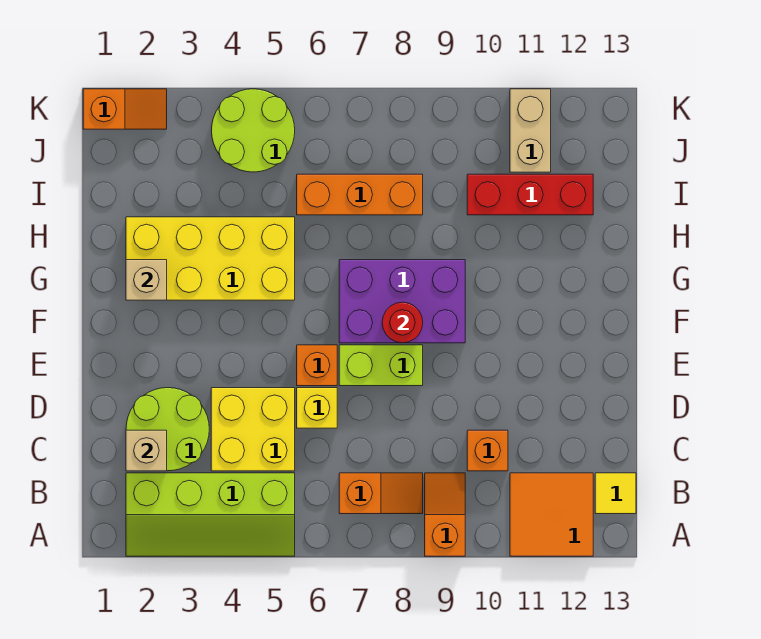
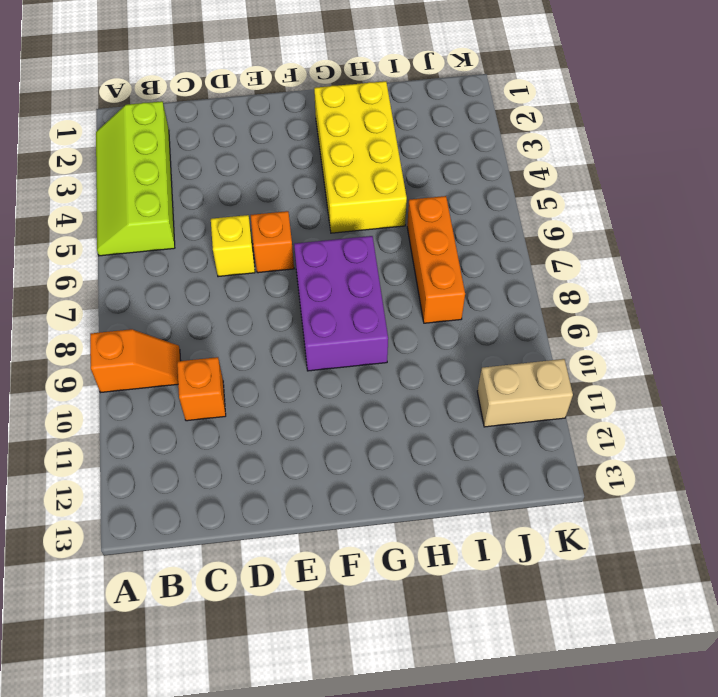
none -> orange 2x2 tile [510,473,593,556]
none -> orange 1x2 slope [339,473,423,514]
none -> yellow 1x1 tile [595,473,636,514]

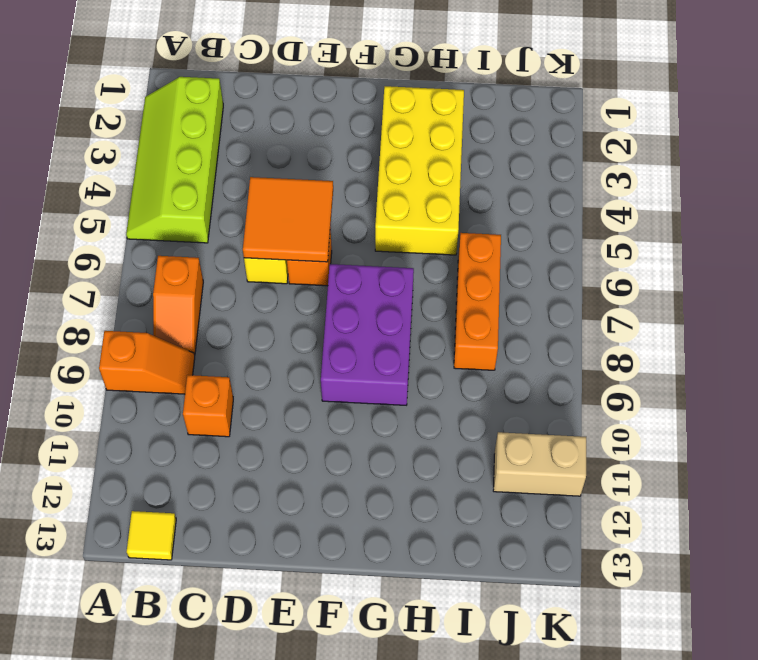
orange 2x2 tile [243,177,333,262] -> orange 2x2 tile moved to [510,473,593,556]
none -> lime 2x2 round brick [126,388,209,471]
none -> yellow 2x2 brick [211,388,295,471]
none -> lime 1x2 brick [339,345,423,386]

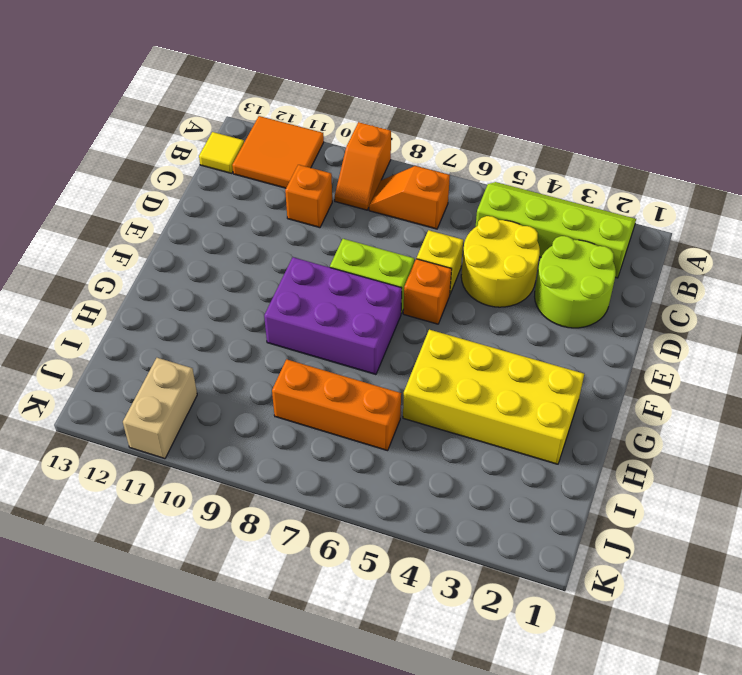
yellow 2x2 round brick [461,216,540,307] -> yellow 2x2 brick [211,388,295,471]
none -> red 1x3 brick [467,174,593,215]
none -> lime 2x2 round brick [211,89,295,172]
none -> orange 1x2 slope [83,89,167,129]

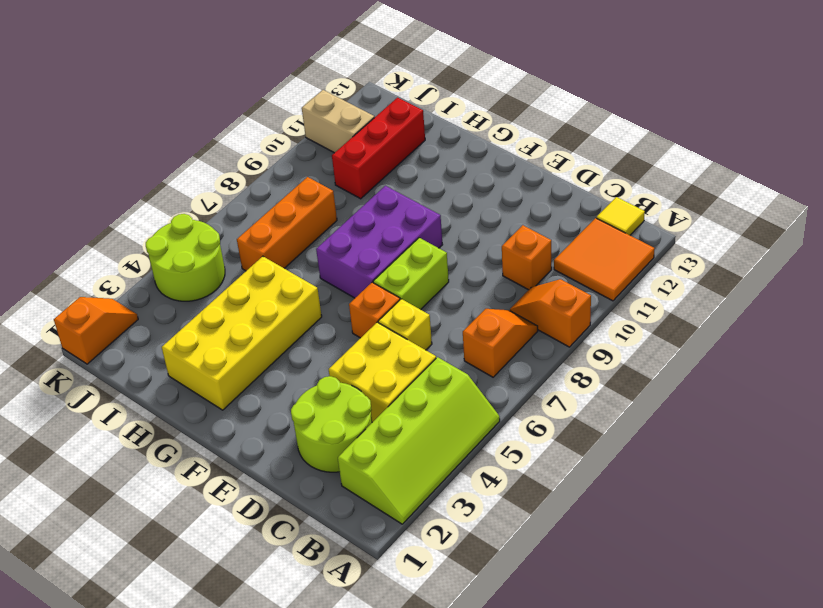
none -> tan 1x1 brick [126,430,167,471]
none -> red 1x1 round brick [382,302,423,343]
none -> tan 1x1 brick [126,260,167,300]

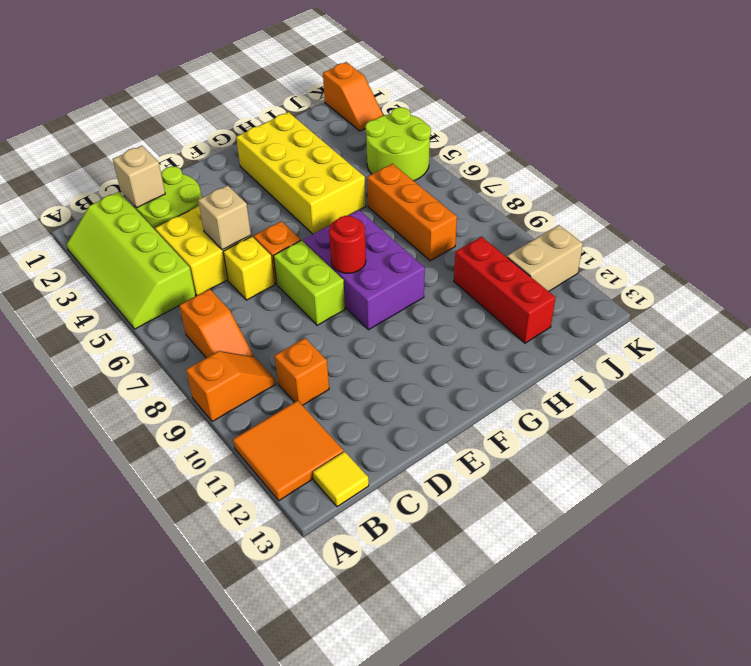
tan 1x1 brick [198,185,251,250] -> tan 1x1 brick moved to [126,260,167,300]

